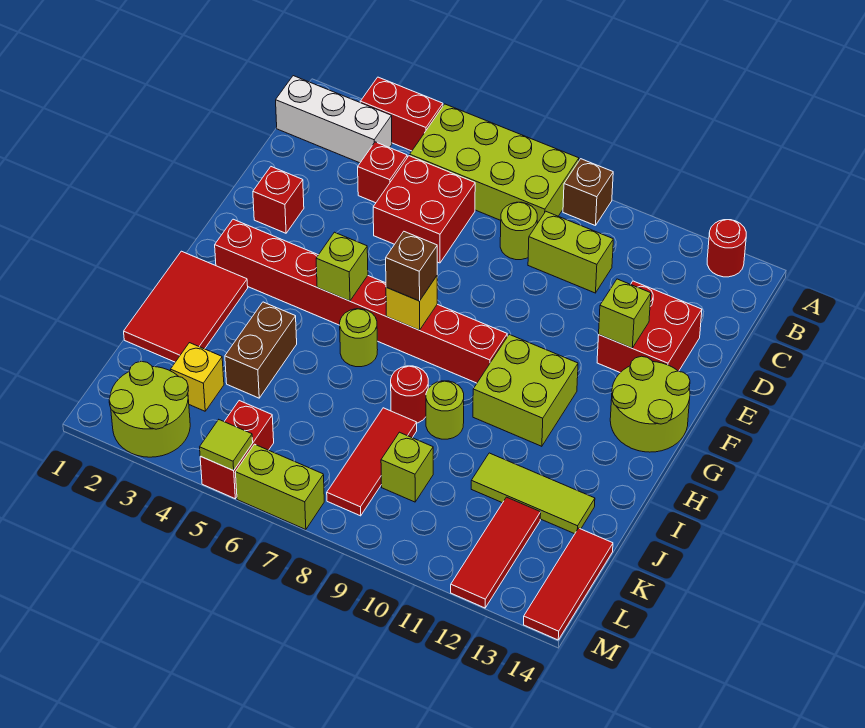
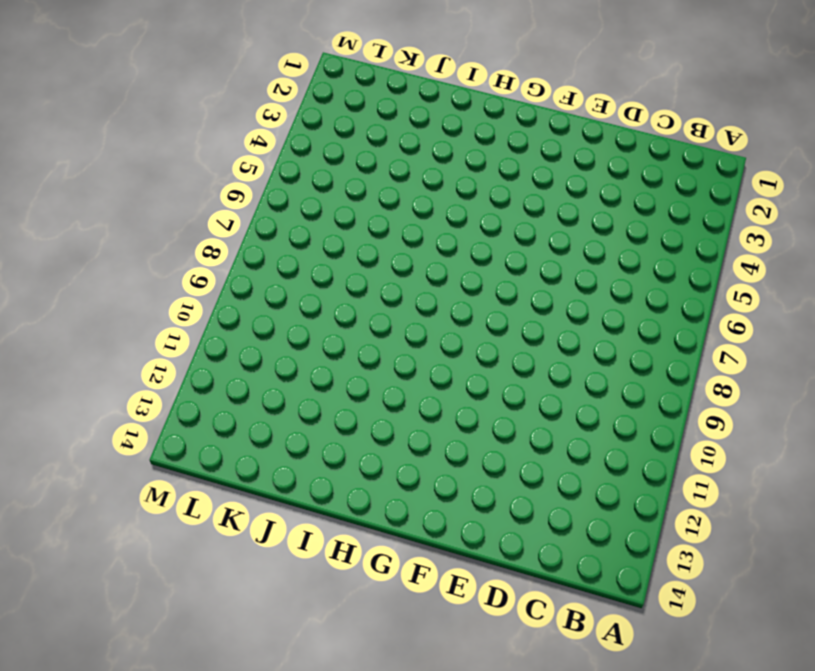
none -> red 1x2 brick [360,77,443,151]
none -> lime 2x4 brick [410,104,579,223]
none -> brown 1x1 brick [563,159,613,226]
none -> red 1x1 round brick [707,220,746,277]

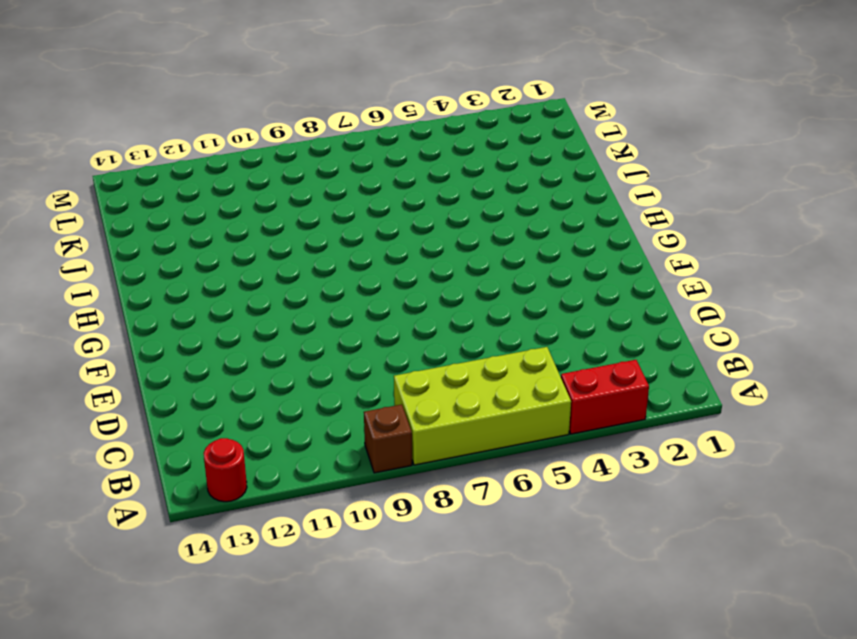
none -> white 1x3 brick [276,76,392,163]
none -> red 1x1 brick [358,142,407,203]
none -> red 2x2 brick [373,156,475,263]
none -> lime 1x1 round brick [500,202,537,260]

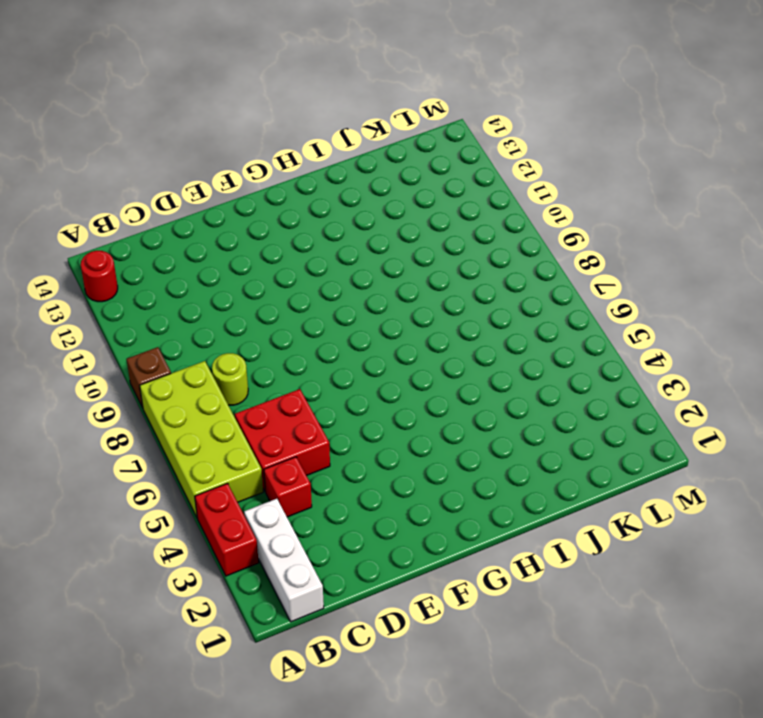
none -> lime 1x2 brick [528,212,613,293]
none -> red 2x2 brick [597,281,702,373]
none -> red 1x1 brick [253,167,304,233]
none -> lime 2x2 round brick [610,356,690,452]

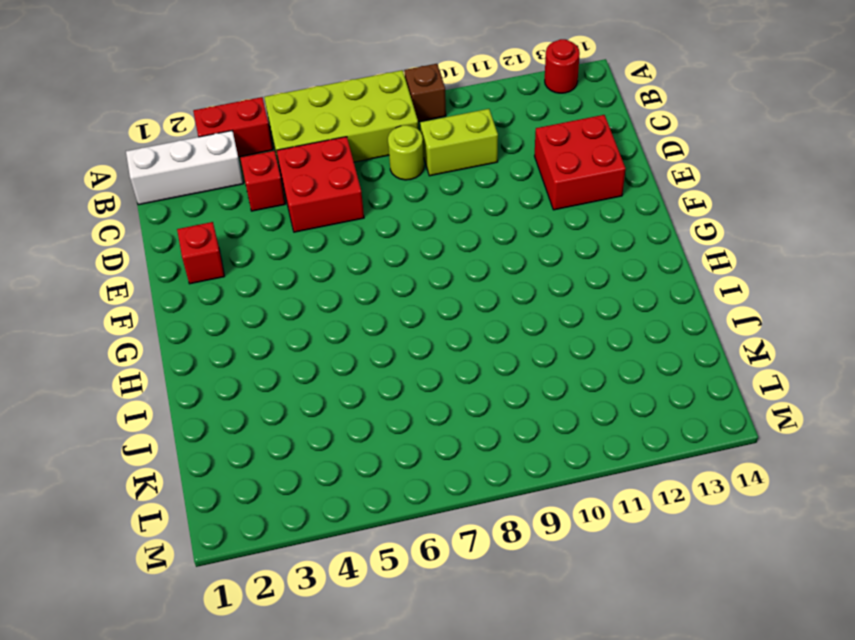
none -> lime 2x2 round brick [610,356,690,452]
none -> red 1x8 brick [215,219,507,383]
none -> lime 2x2 brick [473,334,578,446]
none -> red 2x3 tile [124,251,248,362]

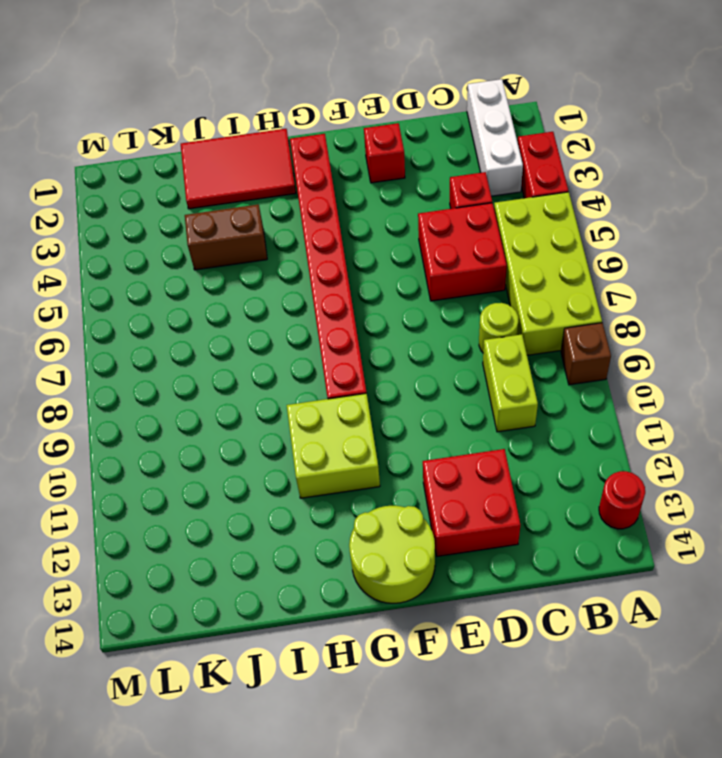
none -> lime 1x1 round brick [340,309,378,367]
none -> red 1x1 round brick [391,366,428,423]
none -> lime 1x1 round brick [426,381,464,439]
none -> red 1x3 tile [327,408,417,516]

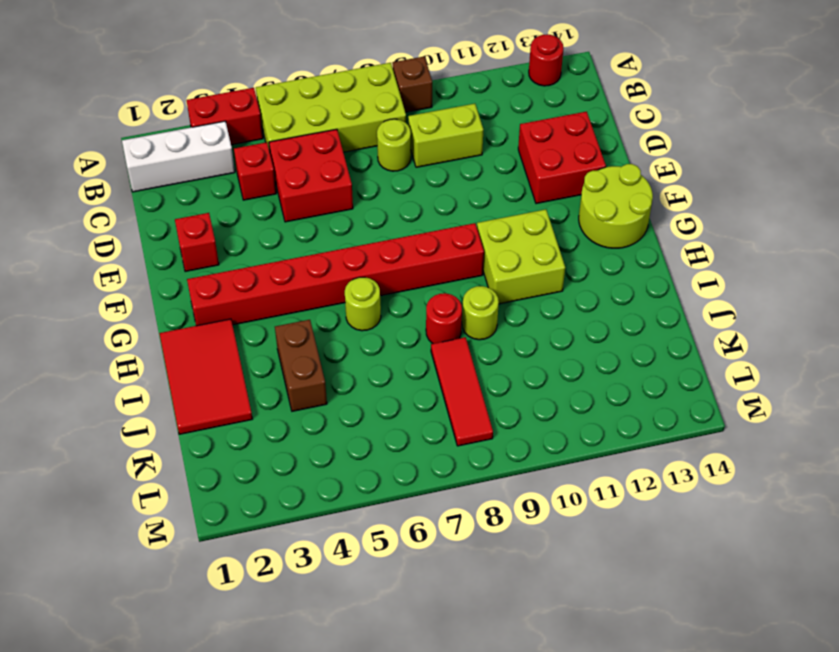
none -> lime 1x3 tile [471,453,595,534]
none -> yellow 1x1 brick [170,343,224,411]
none -> lime 1x1 brick [381,432,433,502]
none -> red 1x3 tile [451,497,541,608]

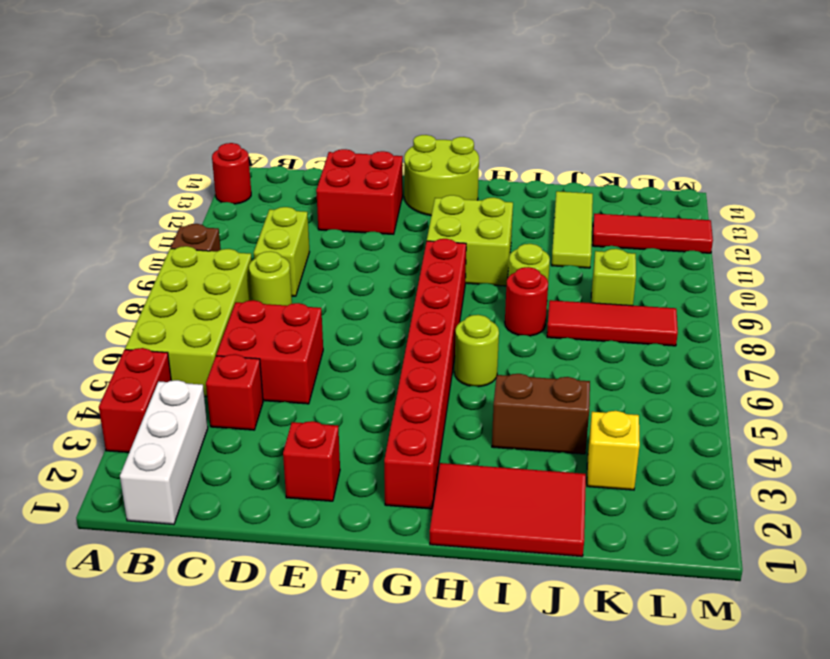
none -> red 1x3 tile [524,528,613,640]
none -> lime 2x2 round brick [109,361,190,457]
none -> red 1x2 brick [200,401,274,499]
none -> lime 1x2 brick [235,444,324,530]

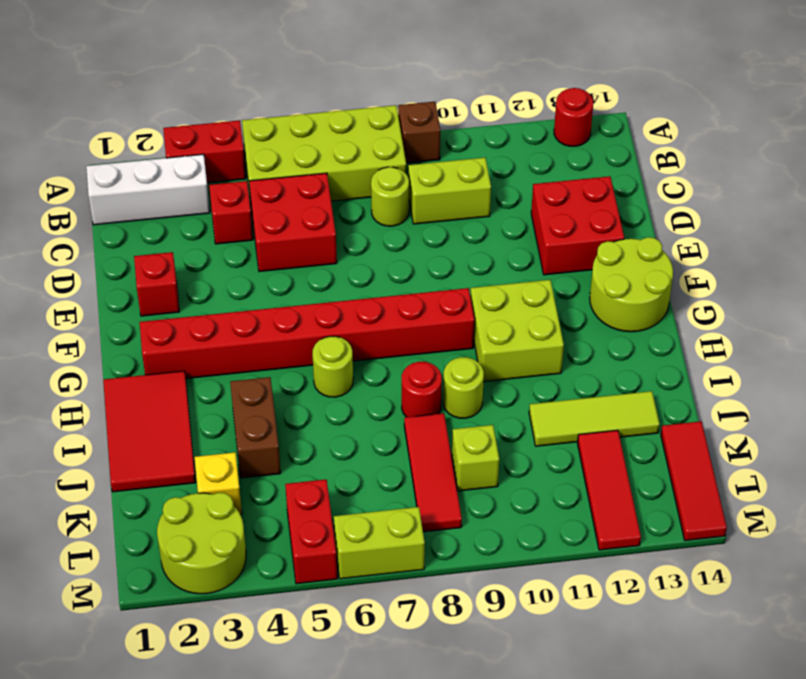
none -> lime 1x1 brick [599,279,651,348]
none -> lime 1x1 brick [316,232,368,301]
none -> yellow 1x1 brick [386,276,437,330]
none -> lime 1x1 tile [200,420,253,471]

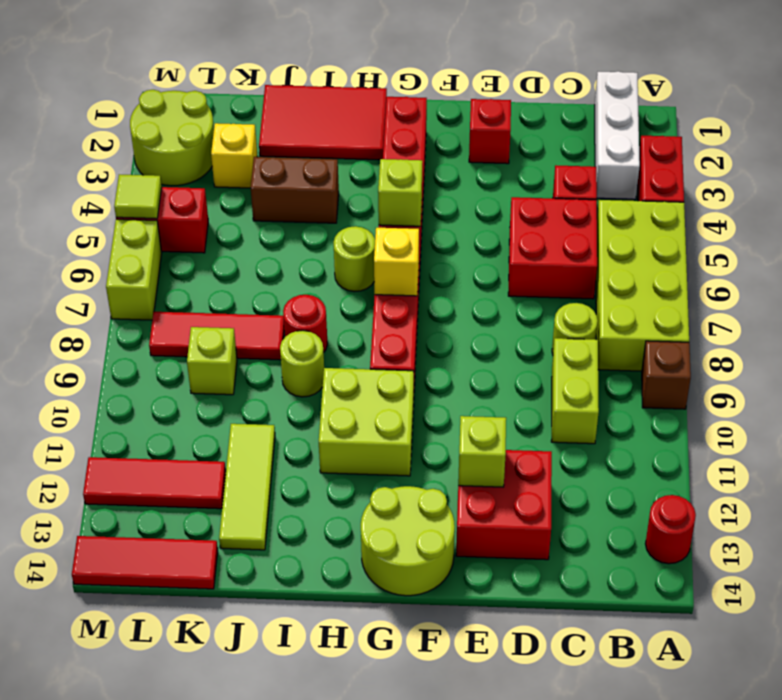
none -> brown 1x1 brick [386,232,437,301]

